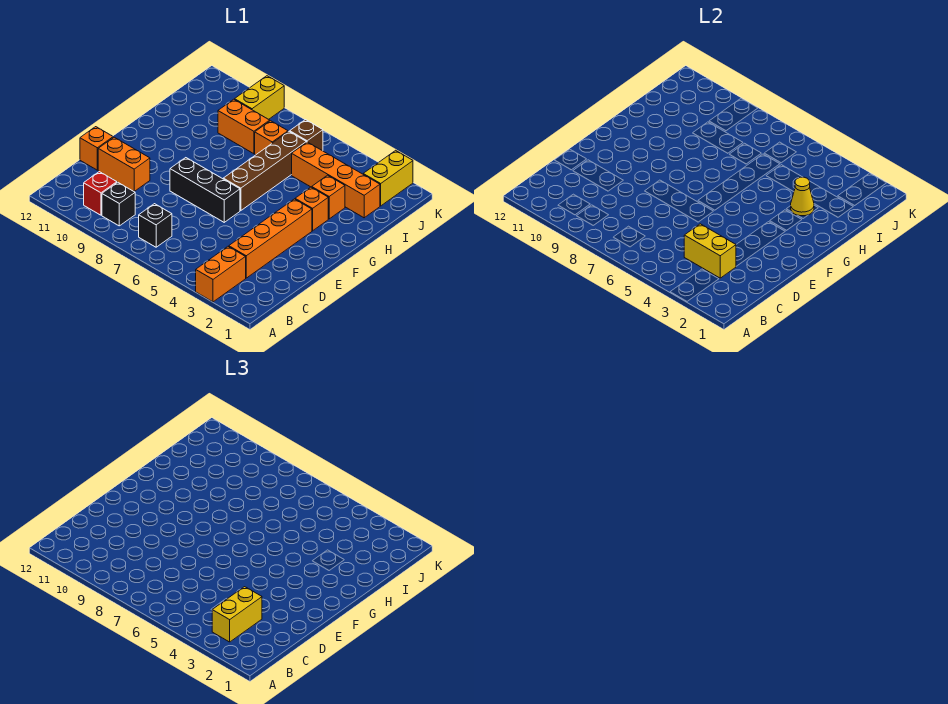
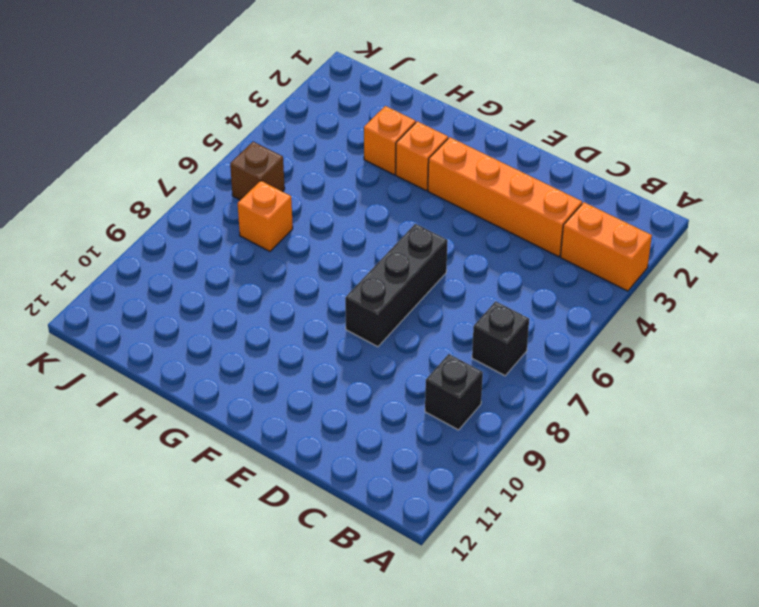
none -> red 1x1 brick [84,172,117,215]
none -> orange 1x2 brick [98,137,150,192]
none -> orange 1x1 brick [80,127,113,170]

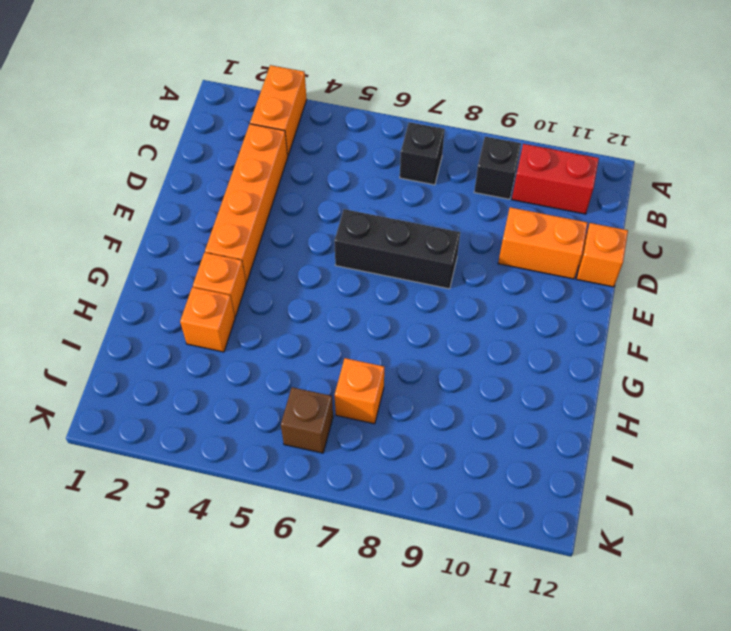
red 1x2 brick [512,144,599,214] -> red 1x1 brick [84,172,117,215]
none -> brown 1x4 brick [223,132,306,211]
none -> orange 1x4 brick [292,142,380,218]
none -> orange 1x2 brick [218,99,270,154]

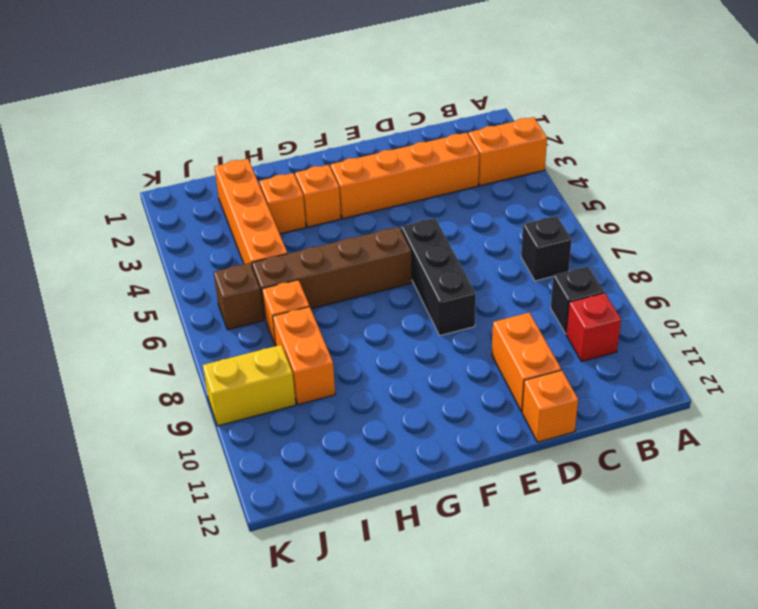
none -> yellow 1x2 brick [363,150,413,206]
none -> yellow 1x2 brick [684,224,736,278]
none -> yellow 1x1 cone [791,177,814,216]

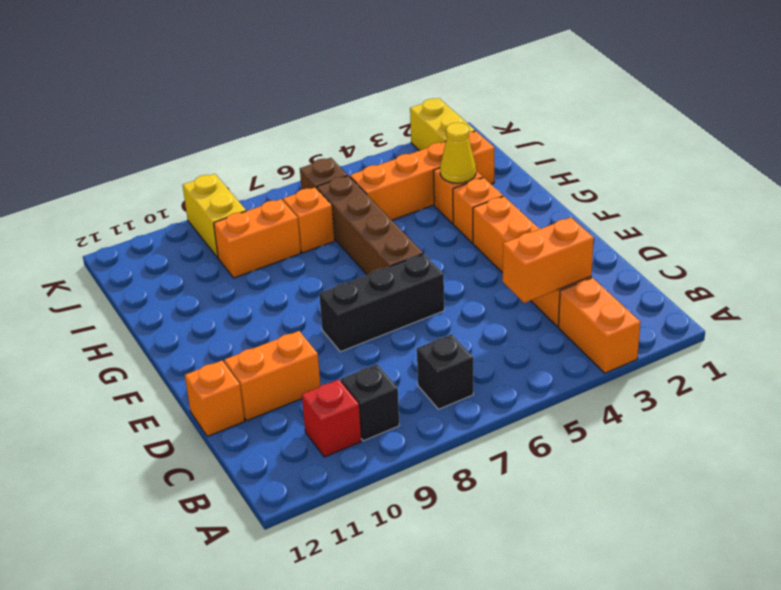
orange 1x2 brick [503,217,594,303] -> yellow 1x2 brick [684,224,736,278]
none -> yellow 1x2 brick [212,587,262,642]

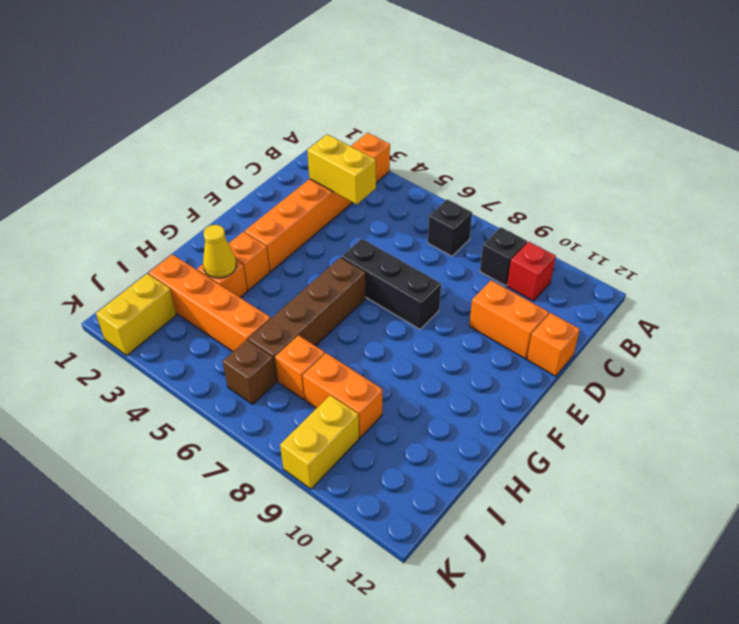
none -> yellow 1x2 brick [212,587,262,642]

